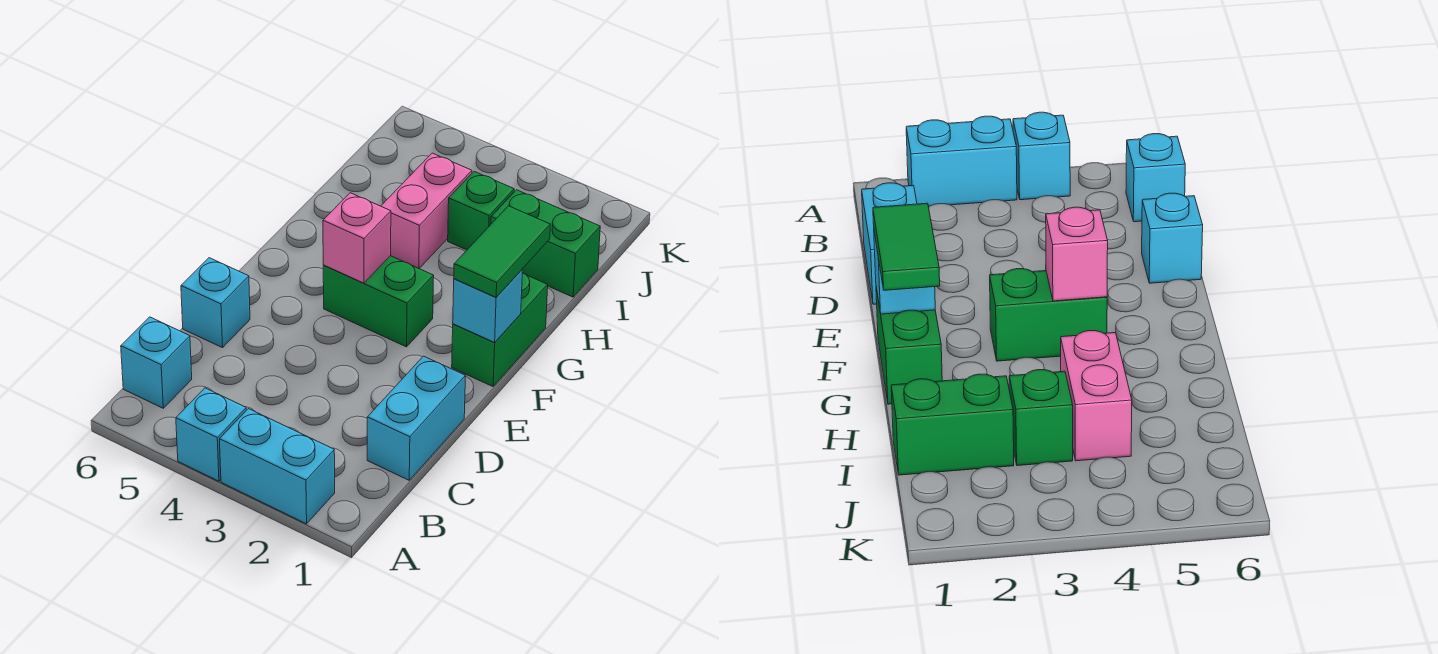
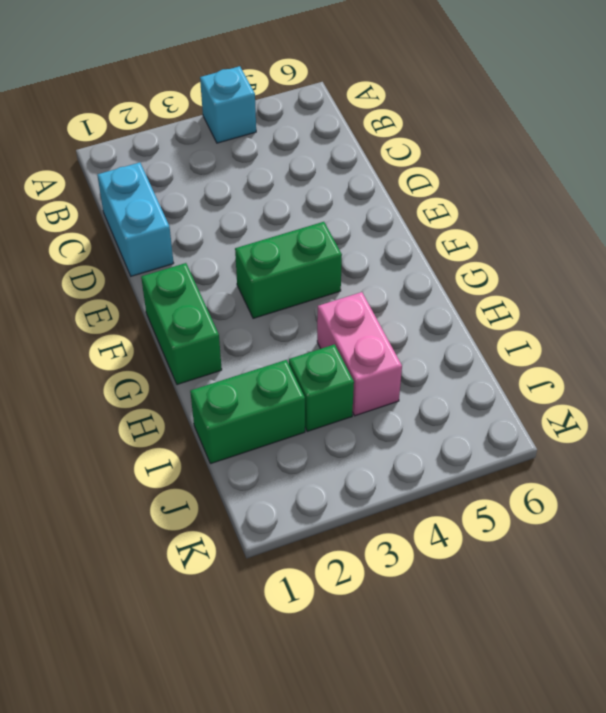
none -> cyan 1x2 brick [220,409,335,524]
none -> cyan 1x1 brick [121,317,192,408]
none -> cyan 1x1 brick [181,258,250,348]

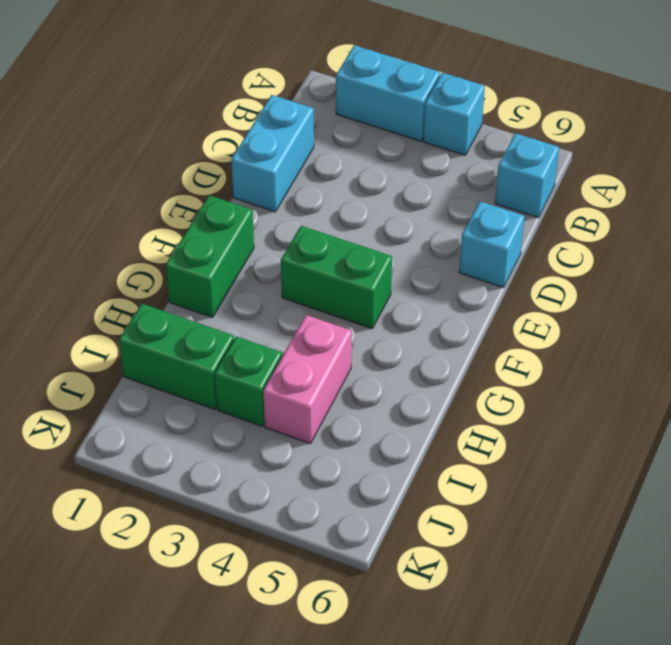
none -> cyan 1x1 brick [453,270,522,342]
none -> pink 1x1 brick [323,193,391,283]
none -> green 1x2 tile [454,206,550,297]

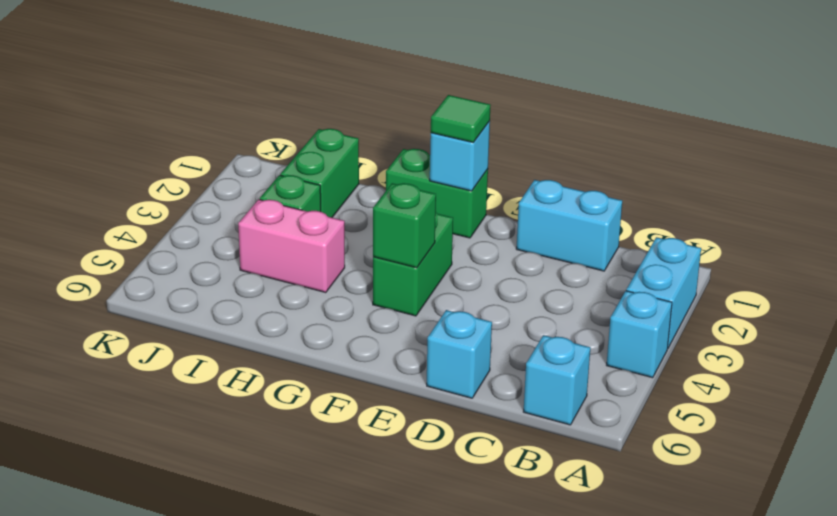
green 1x1 tile [431,95,490,142] -> green 1x2 tile [454,206,550,297]
green 1x1 brick [373,183,436,268] -> pink 1x1 brick [323,193,391,283]

